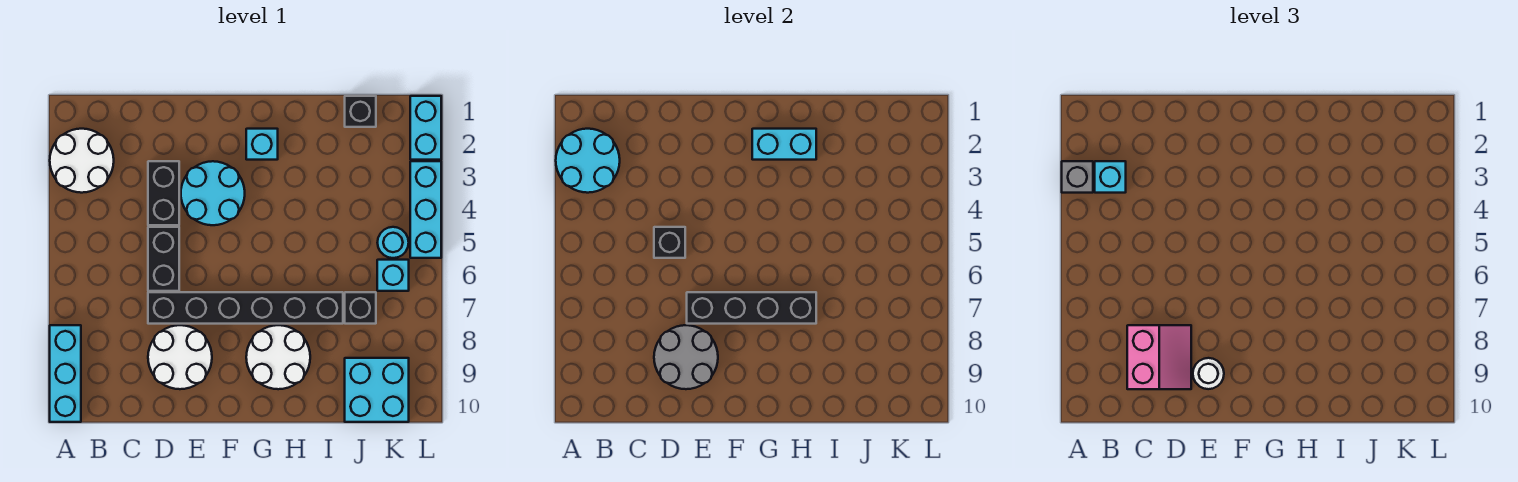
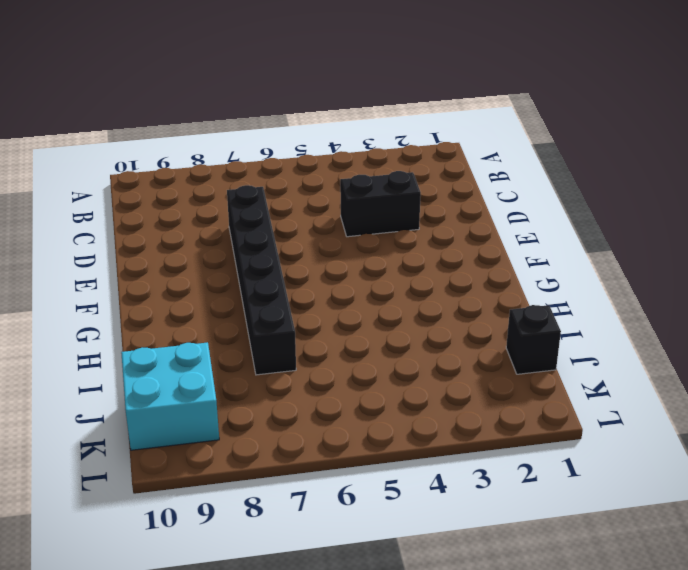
none -> white 2x2 round brick [50,129,114,193]
none -> cyan 1x3 brick [50,325,81,422]
none -> black 1x2 brick [148,227,179,291]

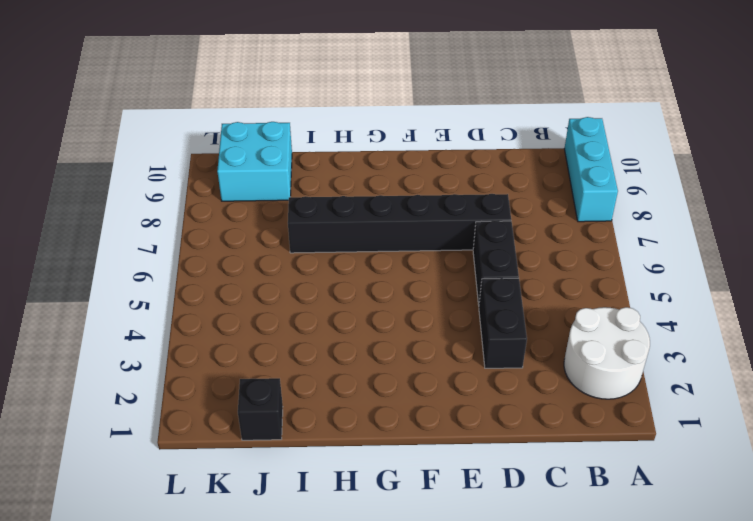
none -> white 2x2 round brick [148,325,212,389]
none -> cyan 2x2 round brick [181,161,245,225]
none -> cyan 1x1 brick [246,129,278,160]

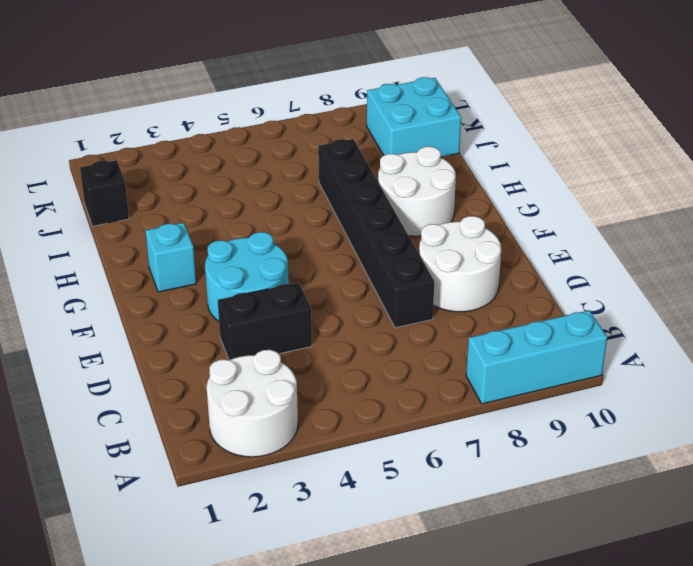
none -> black 1x2 brick [148,227,179,291]
none -> black 1x1 brick [345,292,376,324]
none -> cyan 1x1 round brick [377,227,409,258]

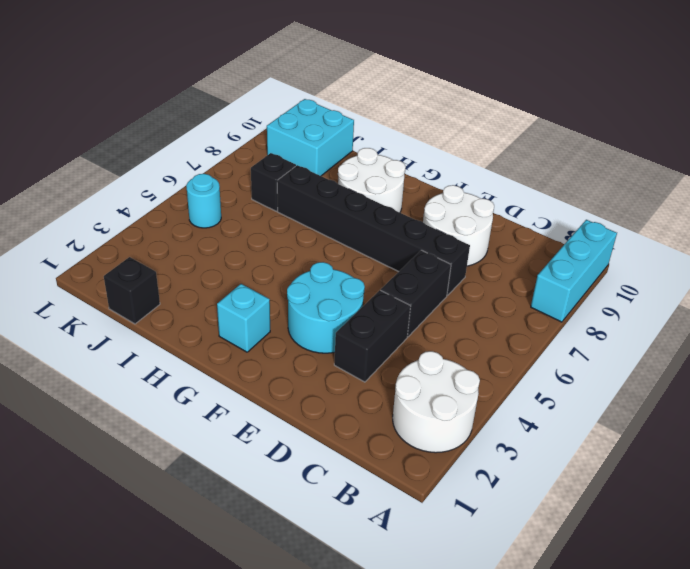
none -> cyan 1x1 brick [377,260,409,291]
none -> cyan 1x2 brick [410,96,441,160]
none -> cyan 1x3 brick [410,161,441,258]

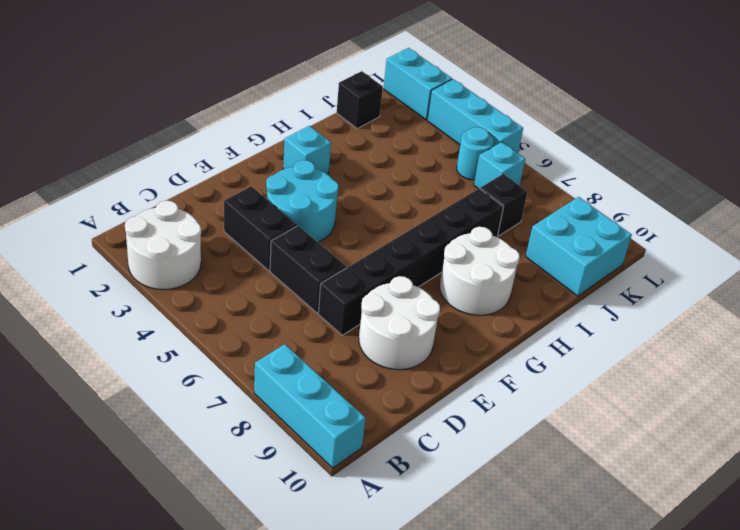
none -> cyan 2x2 round brick [556,129,620,193]
none -> black 1x1 brick [654,227,685,258]
none -> grey 2x2 round brick [654,325,718,389]

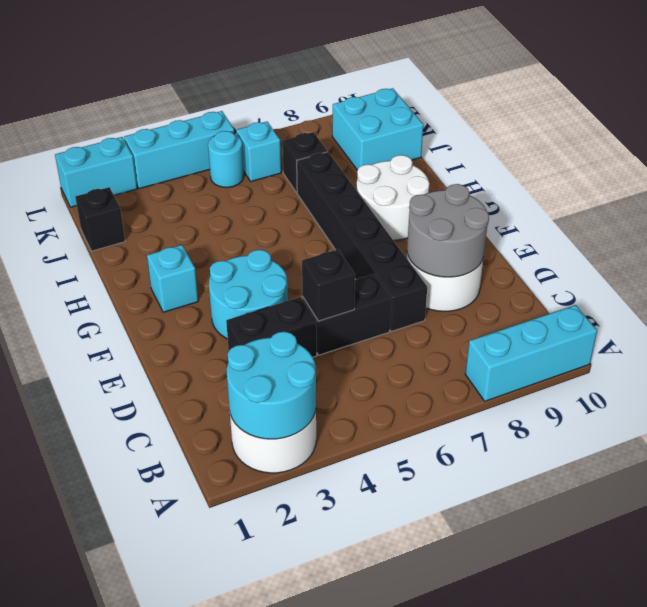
none -> black 1x4 brick [687,292,816,324]
none -> cyan 1x2 brick [752,129,816,160]
none -> grey 1x1 brick [1062,161,1093,193]

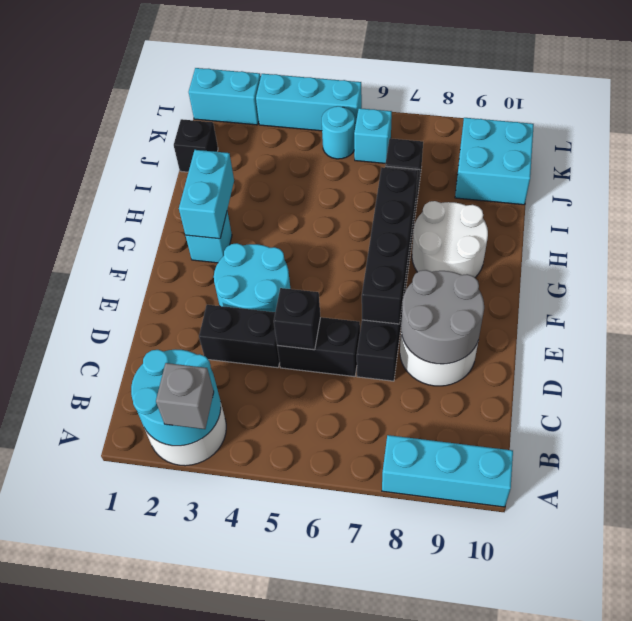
none -> cyan 1x1 brick [1095,161,1126,193]
none -> pink 2x2 slope [1127,325,1191,389]
none -> white 1x1 round brick [1193,358,1224,389]

